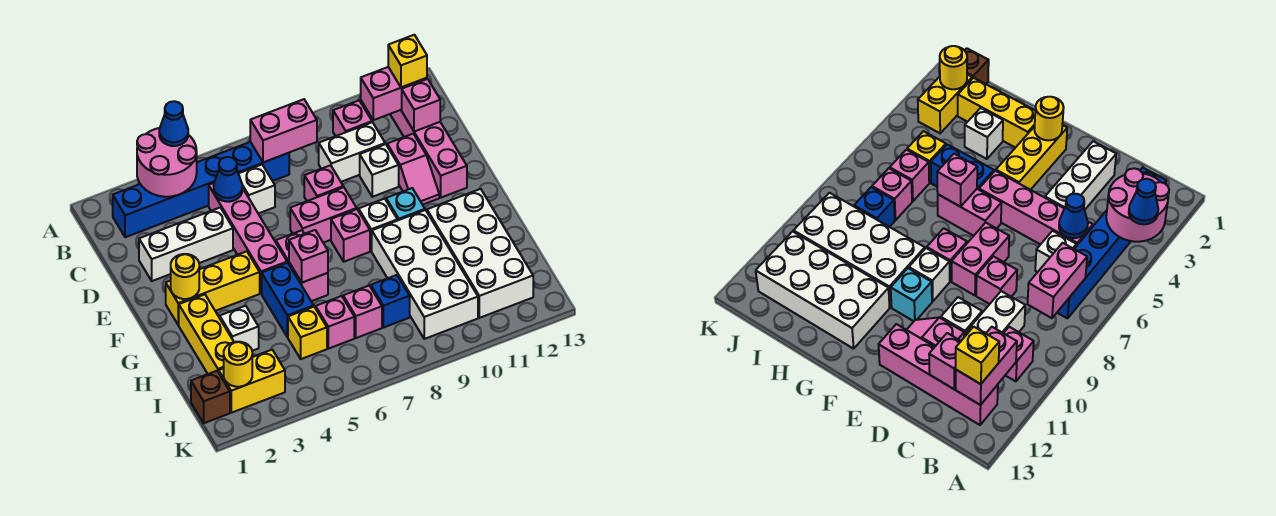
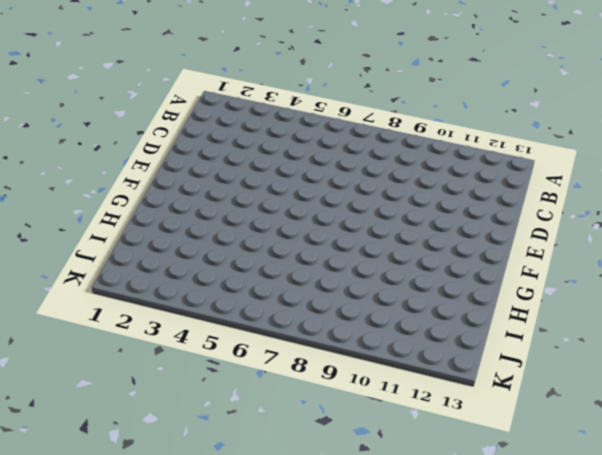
none -> blue 1x6 brick [113,142,289,237]
none -> pink 1x1 brick [333,101,372,136]
none -> pink 1x4 brick [390,110,467,198]
none -> pink 1x4 brick [209,183,287,293]

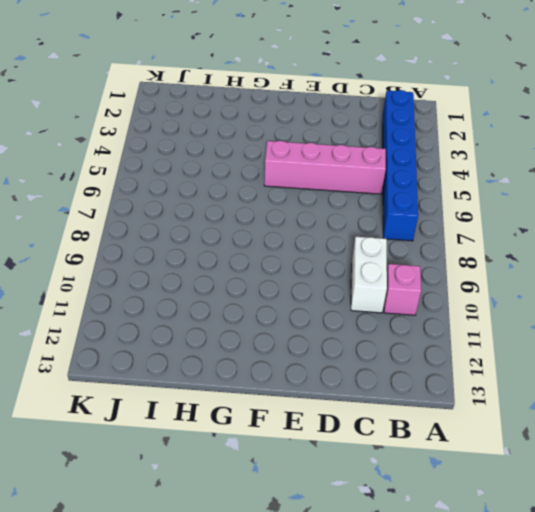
none -> pink 1x4 brick [390,110,467,198]
none -> white 1x1 brick [238,165,275,214]
none -> white 1x3 brick [139,208,233,281]
none -> pink 1x1 brick [304,165,343,201]

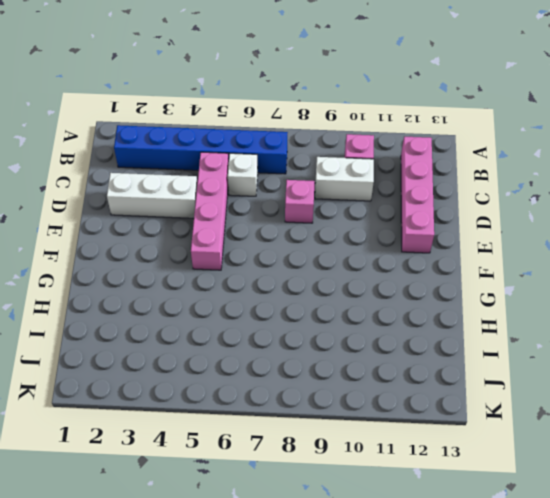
none -> white 1x1 brick [360,144,399,197]
none -> pink 1x2 slope [387,134,439,205]
none -> pink 1x2 brick [290,187,357,243]
none -> yellow 1x3 brick [166,251,260,325]

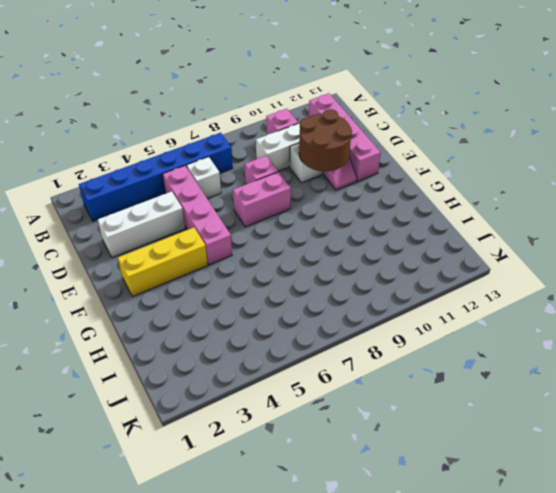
brown 2x2 round brick [299,109,352,171] -> none
none -> pink 1x2 brick [276,230,328,301]
none -> pink 1x1 brick [331,209,370,262]
none -> white 1x1 brick [359,199,397,251]
none -> cyan 1x1 brick [386,188,425,221]

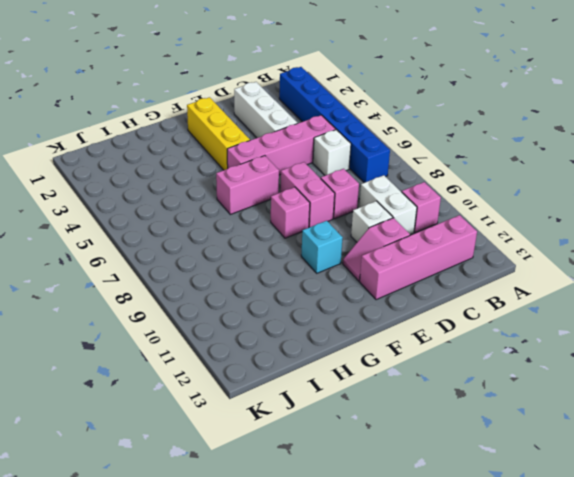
none -> white 1x1 brick [359,199,397,251]
none -> yellow 1x3 brick [179,294,234,374]
none -> blue 1x2 brick [262,263,314,337]
none -> white 2x4 brick [372,210,478,339]

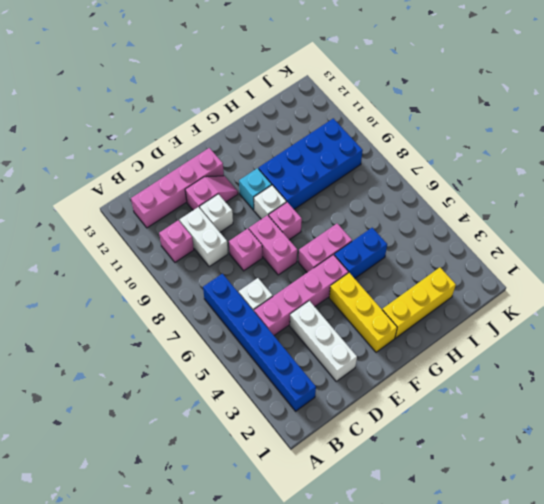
blue 2x4 brick [259,118,363,209] -> white 2x4 brick [372,210,478,339]
none -> white 2x4 brick [427,189,533,318]
none -> white 1x1 brick [220,306,259,351]
none -> yellow 1x1 brick [288,307,327,359]
none -> pink 1x1 brick [316,296,354,349]

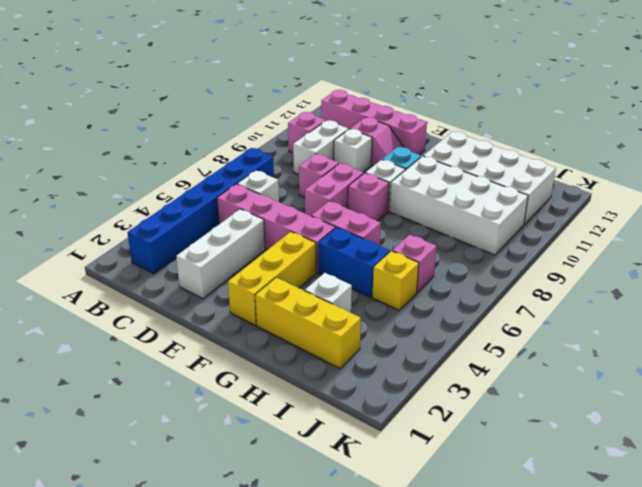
none -> pink 1x1 brick [343,286,382,338]
none -> blue 1x1 brick [371,275,410,328]
none -> brown 1x1 brick [191,371,230,423]
none -> yellow 1x2 brick [219,350,285,413]

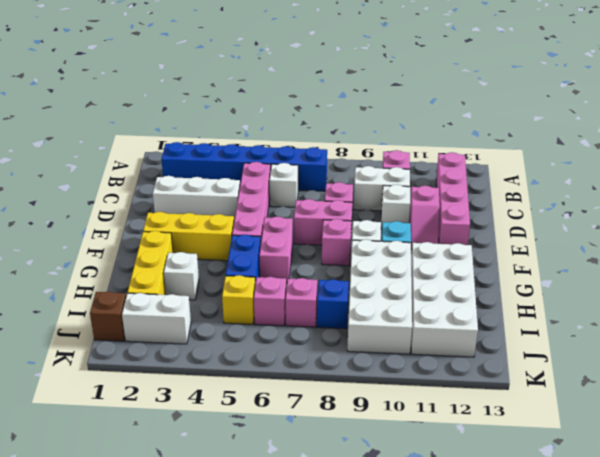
white 1x2 brick [122,293,191,344] -> yellow 1x2 brick [219,350,285,413]
none -> pink 2x2 round brick [137,128,197,197]
none -> pink 1x2 brick [250,99,317,162]
none -> pink 1x2 brick [361,67,427,120]
none -> blue 1x1 cone [214,157,242,202]

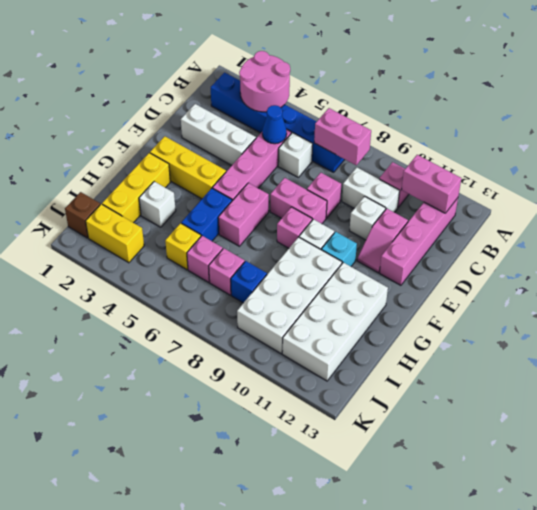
none -> pink 1x1 brick [402,79,440,132]
none -> yellow 1x1 round brick [171,254,199,299]
none -> pink 1x1 brick [289,230,328,283]
none -> yellow 1x1 round brick [224,342,252,387]

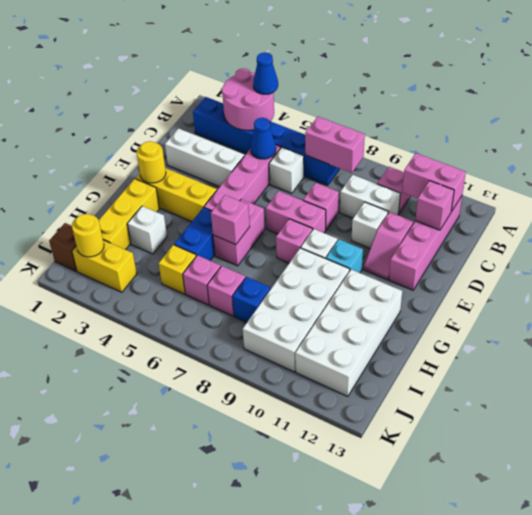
none -> yellow 1x1 brick [388,35,427,87]

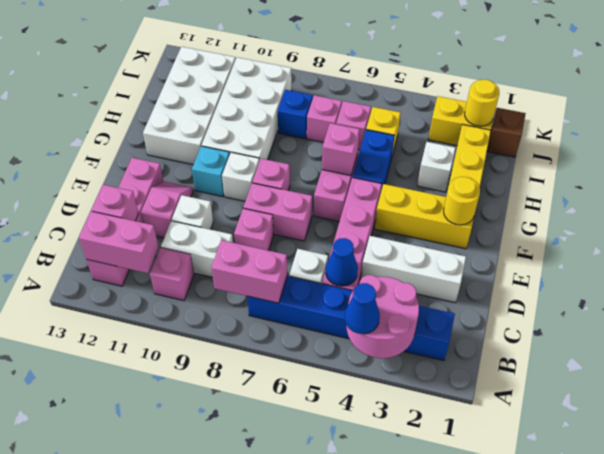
none -> yellow 1x1 brick [388,35,427,87]

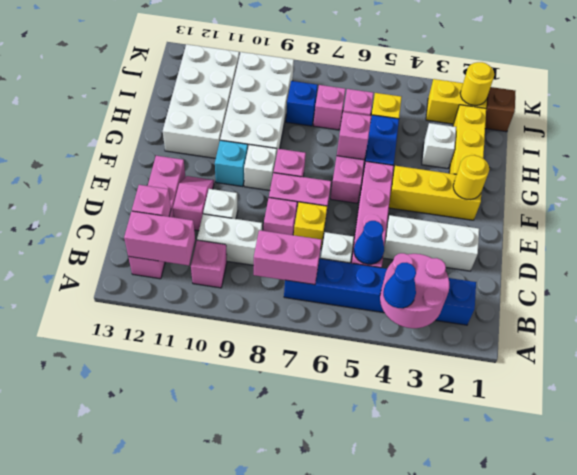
yellow 1x1 brick [294,202,327,249] -> yellow 1x1 brick moved to [388,35,427,87]

